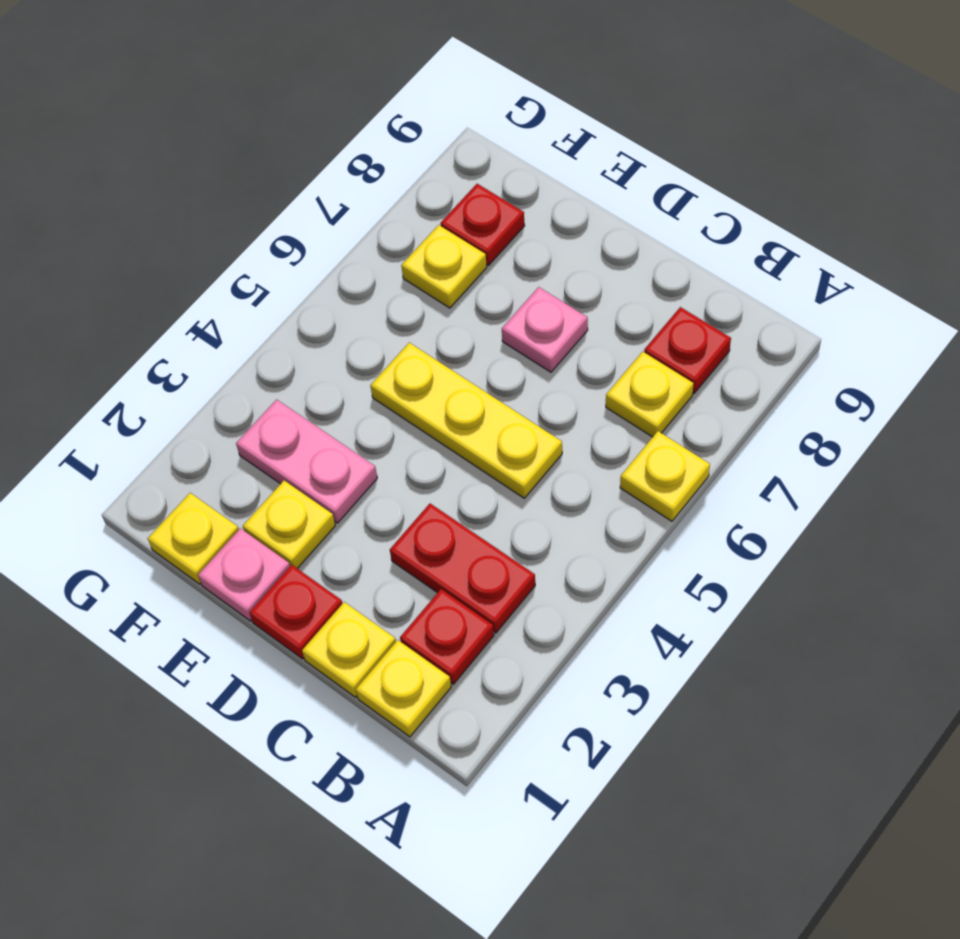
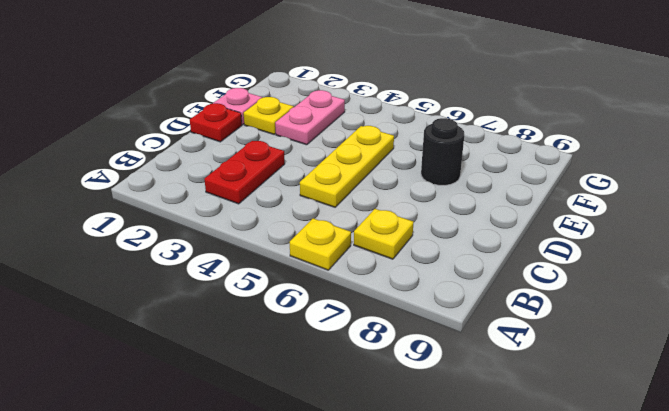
black 1x1 round brick [421,118,464,185] -> none
none -> yellow 1x1 plate [356,640,451,737]
none -> red 1x1 plate [400,589,494,684]
none -> red 1x1 plate [644,307,731,393]

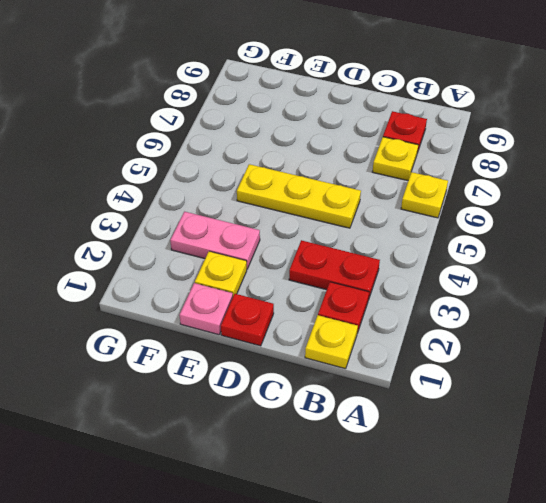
none -> yellow 1x1 plate [302,602,396,697]
none -> pink 1x1 plate [502,287,588,372]
none -> yellow 1x1 plate [148,493,239,584]

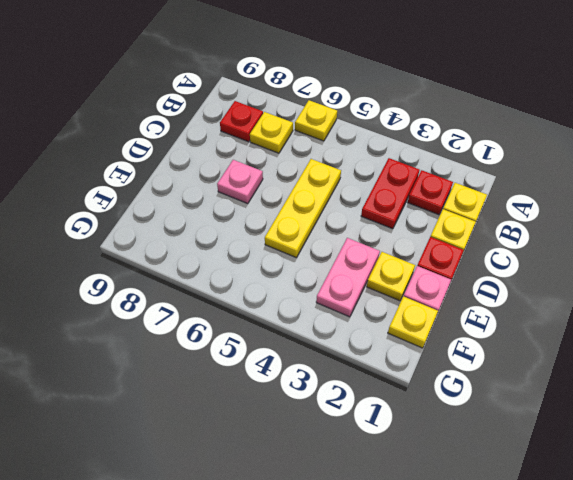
none -> yellow 1x1 plate [401,225,487,308]
none -> red 1x1 plate [441,184,525,265]

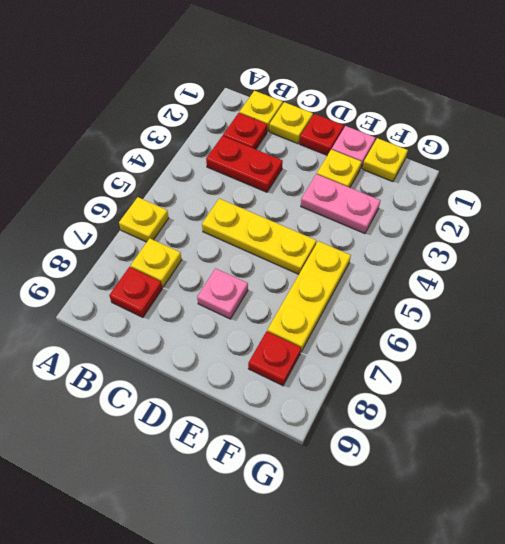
yellow 1x3 plate [267,241,351,352] -> yellow 1x1 plate [401,225,487,308]

